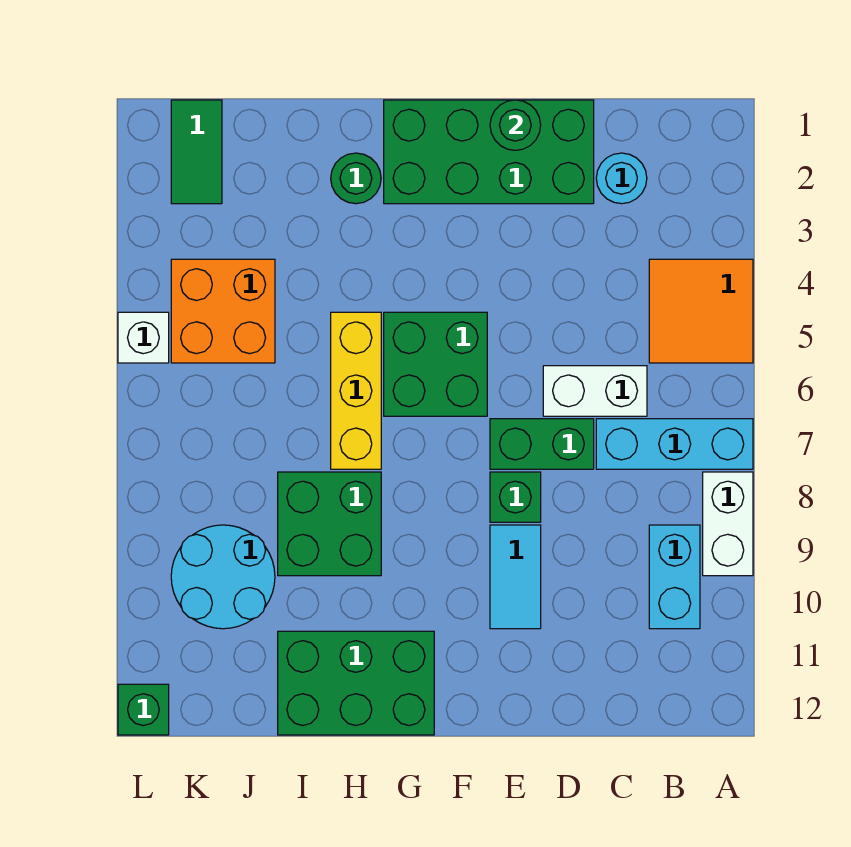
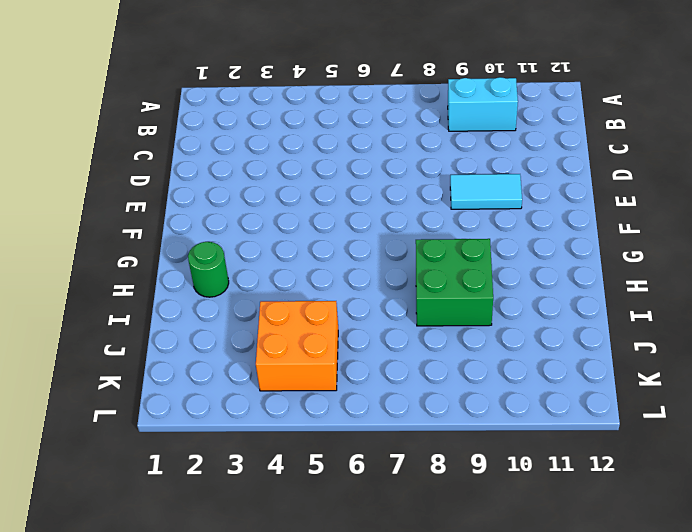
none -> orange 2x2 tile [649,259,753,363]
none -> cyan 1x3 brick [596,419,753,469]
none -> white 1x2 brick [703,472,753,576]

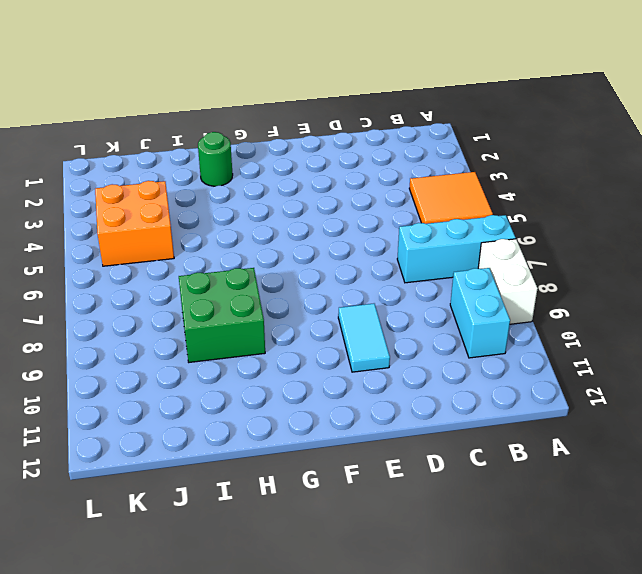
none -> cyan 1x1 round brick [596,153,647,204]
none -> white 1x2 brick [543,366,647,416]
none -> green 2x4 brick [384,100,594,204]

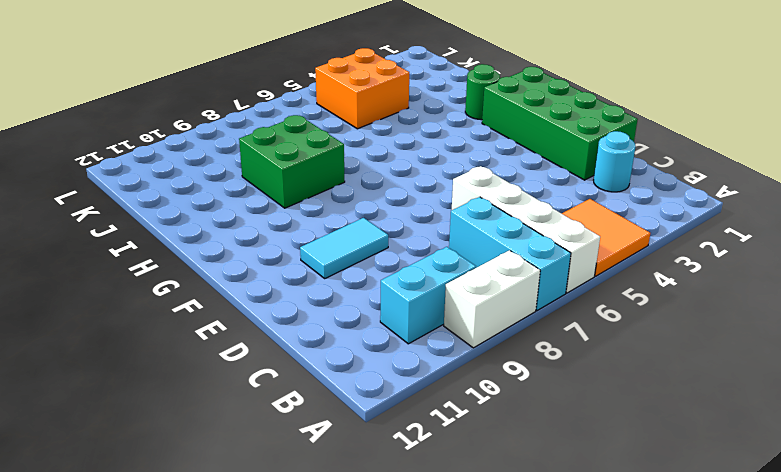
white 1x4 brick [452,166,600,293] -> white 1x2 brick [543,366,647,416]
none -> green 1x2 brick [490,419,594,469]
none -> green 1x1 brick [490,472,541,522]
none -> green 2x2 brick [384,312,487,416]

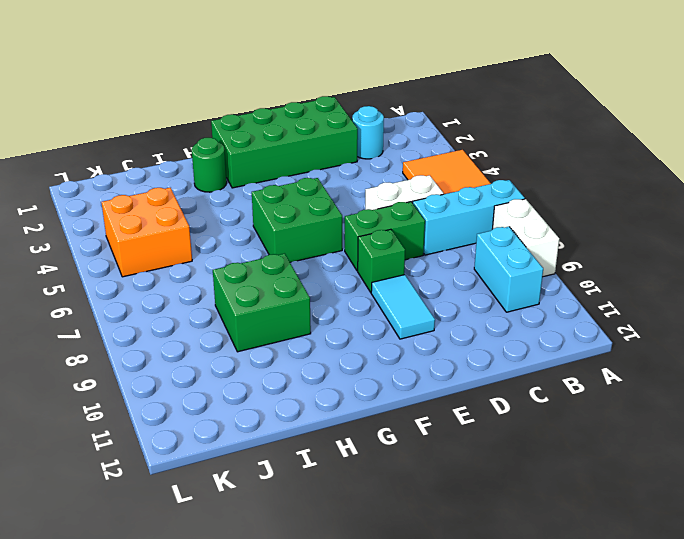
none -> green 2x3 brick [278,631,434,735]
none -> yellow 1x3 brick [331,312,381,469]
none -> cyan 2x2 round brick [171,525,275,629]

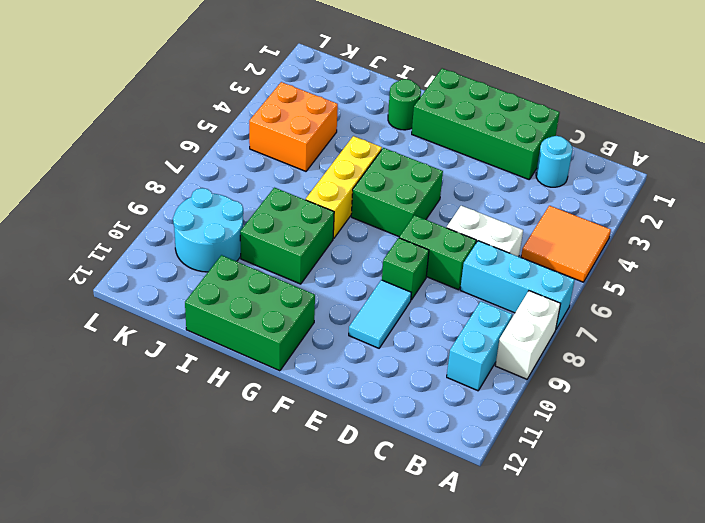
none -> green 1x2 tile [171,100,222,204]
none -> white 1x1 brick [118,312,169,363]
none -> green 1x1 brick [118,684,169,735]

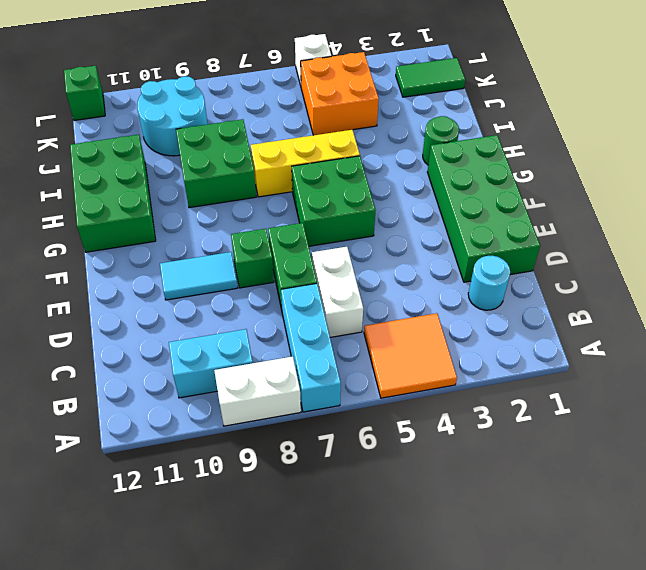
none -> green 1x1 round brick [490,100,541,150]

